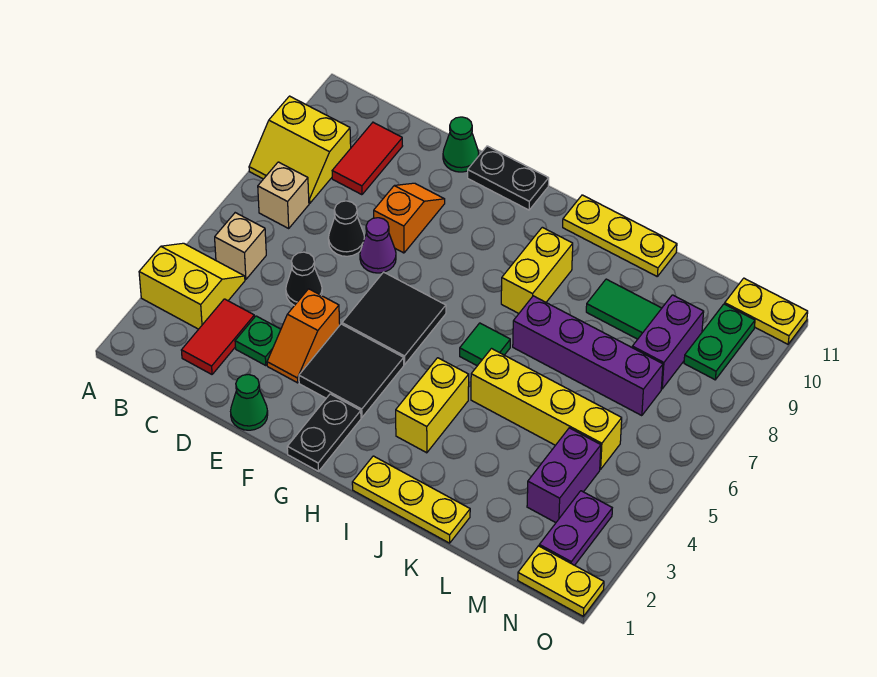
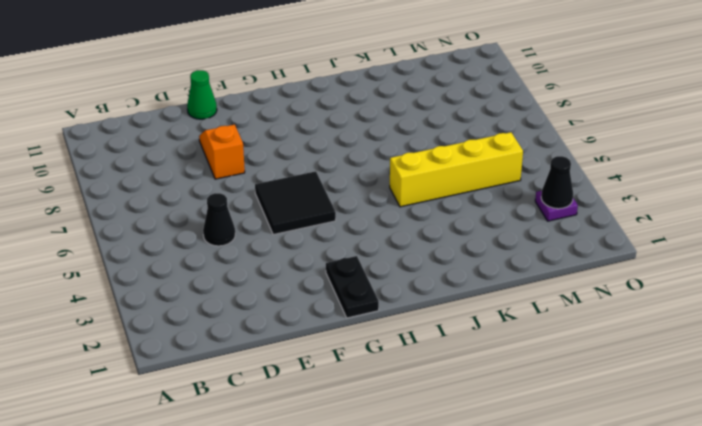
purple 1x1 plate [535,191,578,221] -> purple 1x2 plate [539,491,612,565]
black 1x1 cone [541,156,573,209] -> black 1x1 cone moved to [328,201,365,256]
none -> yellow 2x2 slope [139,243,245,329]
none -> yellow 2x2 slope [249,96,351,203]
none -> tan 1x1 brick [215,213,266,279]
none -> tan 1x1 brick [258,162,309,228]

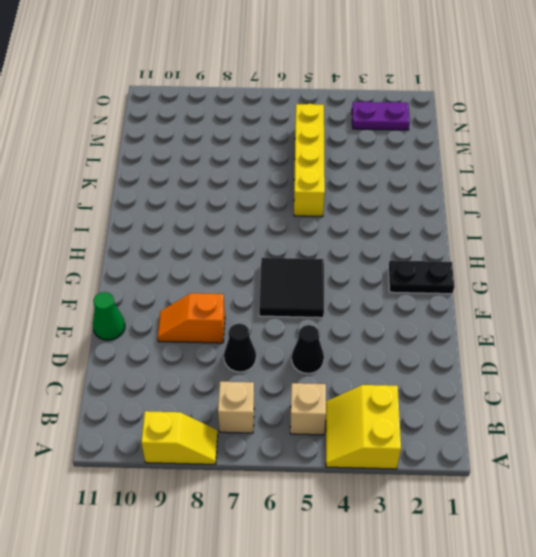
yellow 1x2 slope [141,411,218,464] -> yellow 2x2 slope [249,96,351,203]
none -> red 1x2 tile [181,299,254,374]
none -> red 1x2 tile [332,122,402,195]
none -> green 1x1 plate [235,316,281,365]
none -> green 1x1 cone [231,374,268,430]

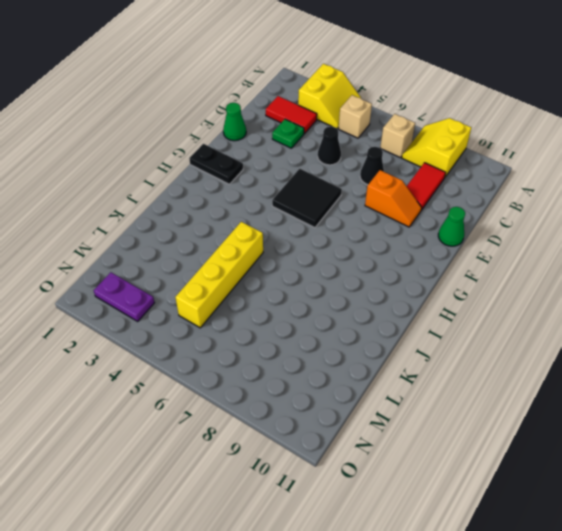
red 1x2 tile [407,163,446,210] -> red 1x2 tile turned to [332,122,402,195]
none -> orange 1x2 slope [267,289,340,383]
none -> purple 1x1 cone [360,218,396,273]
none -> black 2x2 tile [299,324,404,418]
none -> black 1x2 plate [468,146,549,210]

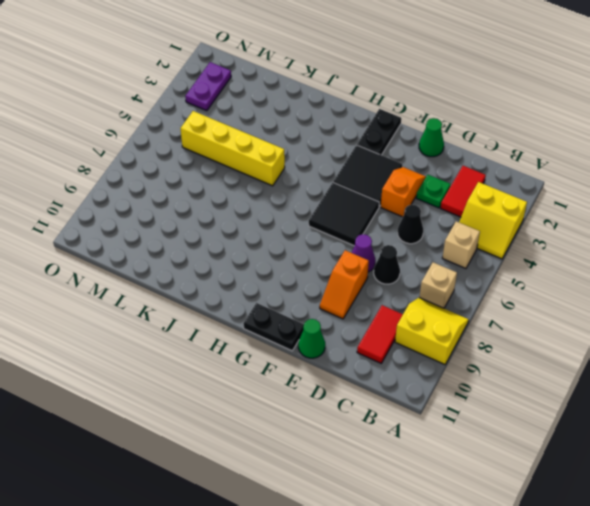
none -> yellow 1x3 plate [352,456,470,543]
none -> yellow 1x2 brick [396,358,469,453]
none -> green 1x1 tile [460,323,510,366]
none -> yellow 1x2 brick [501,227,573,313]

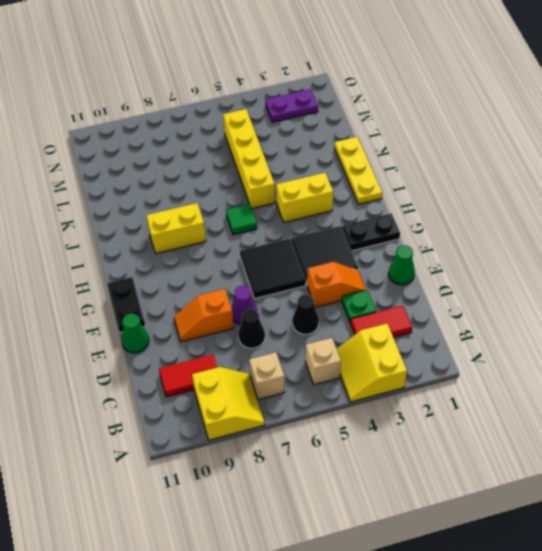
none -> yellow 1x3 plate [563,195,677,276]
none -> purple 1x4 brick [513,296,663,416]
none -> green 1x2 tile [586,279,662,339]
none -> purple 1x2 brick [527,428,601,523]

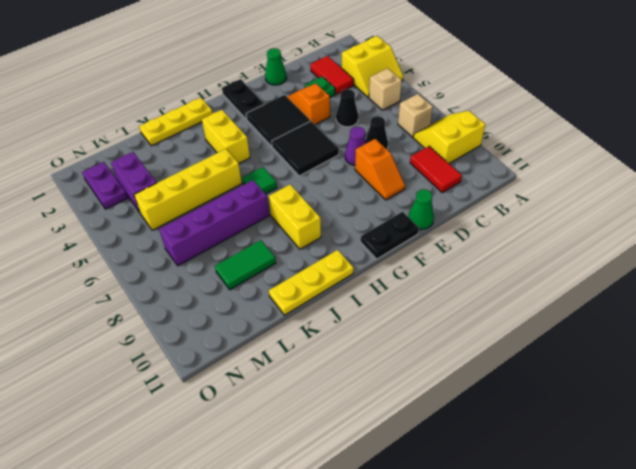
none -> purple 1x2 brick [632,295,704,389]
none -> yellow 1x2 plate [518,546,604,616]
none -> green 1x2 plate [684,304,755,380]
none -> yellow 1x2 plate [725,278,808,344]

